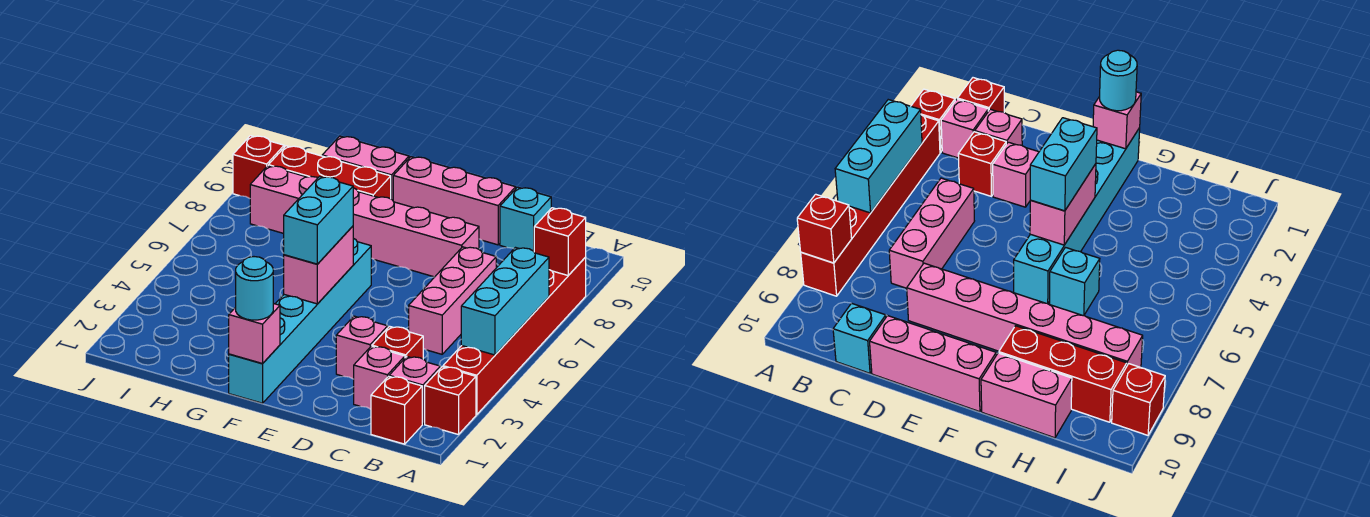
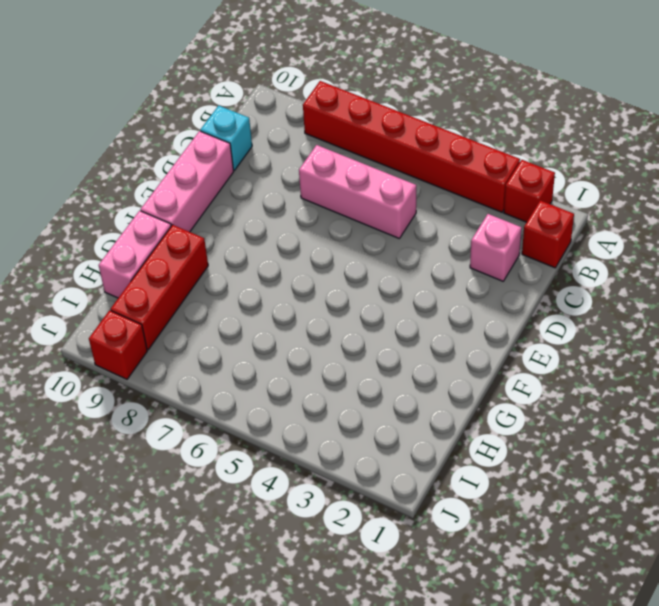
none -> pink 1x1 brick [389,357,440,424]
none -> red 1x1 brick [372,326,423,359]
none -> pink 1x1 brick [336,316,388,379]

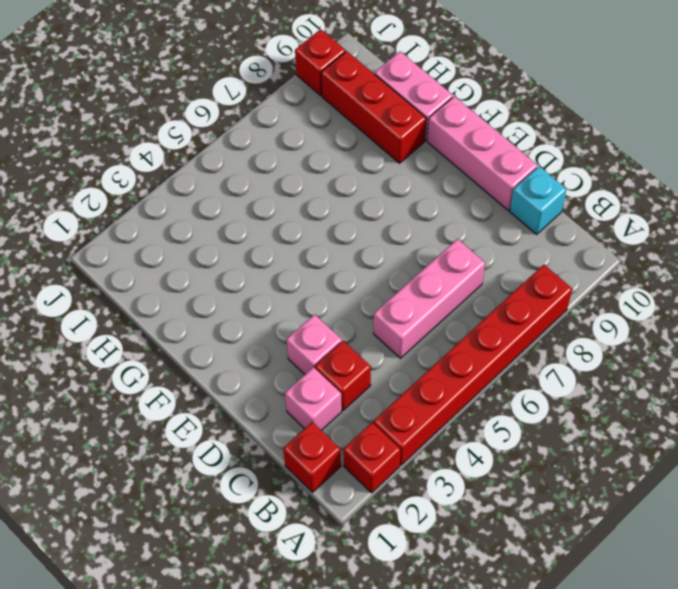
none -> pink 1x1 brick [389,357,440,424]
none -> pink 1x6 brick [250,166,479,277]
none -> cyan 1x6 brick [229,238,371,403]

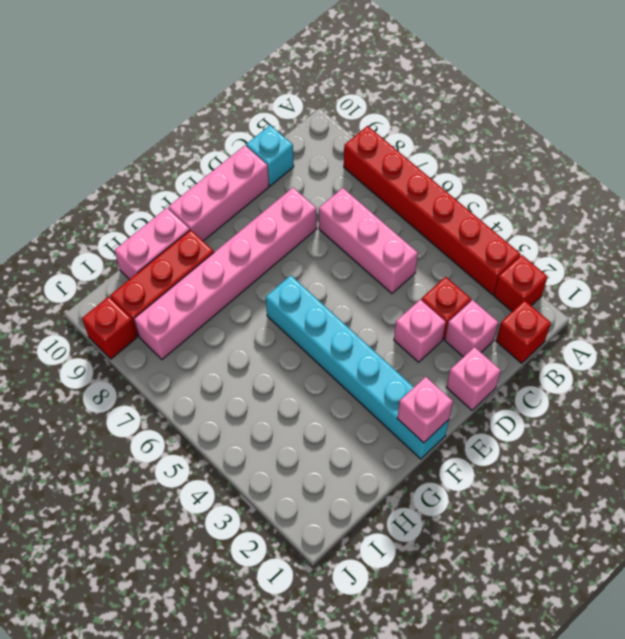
pink 1x1 brick [446,347,501,410] -> pink 1x1 brick moved to [389,357,440,424]
none -> cyan 1x1 brick [1050,248,1100,316]
none -> cyan 1x3 brick [461,248,549,355]
none -> red 1x1 brick [534,208,586,275]

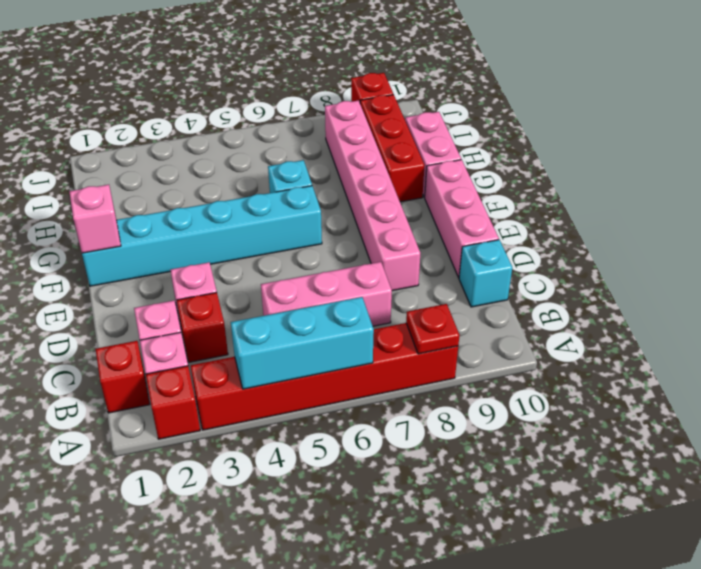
red 1x1 plate [406,304,459,354] -> red 1x1 brick [534,208,586,275]
none -> pink 1x2 brick [284,226,353,304]
none -> cyan 1x1 round brick [236,257,273,320]
none -> cyan 1x2 brick [284,177,353,264]

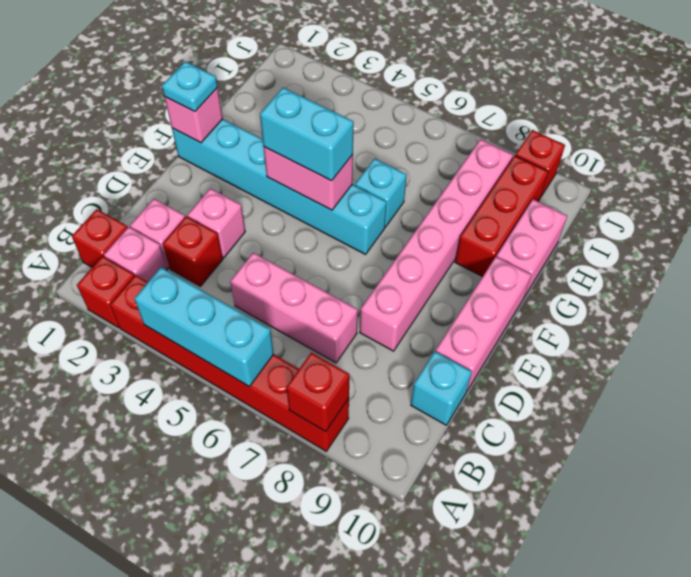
cyan 1x1 plate [162,62,218,112] -> cyan 1x1 round brick [236,257,273,320]

